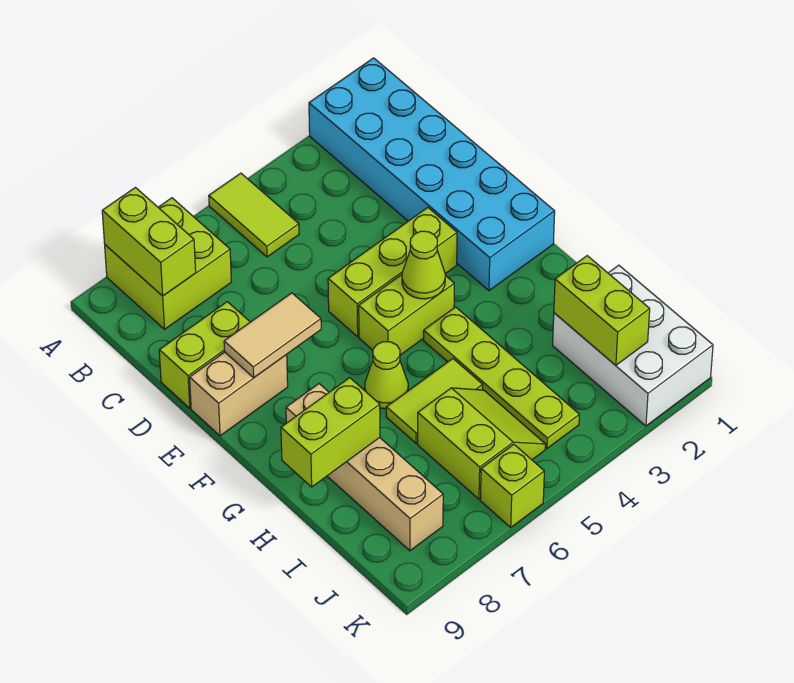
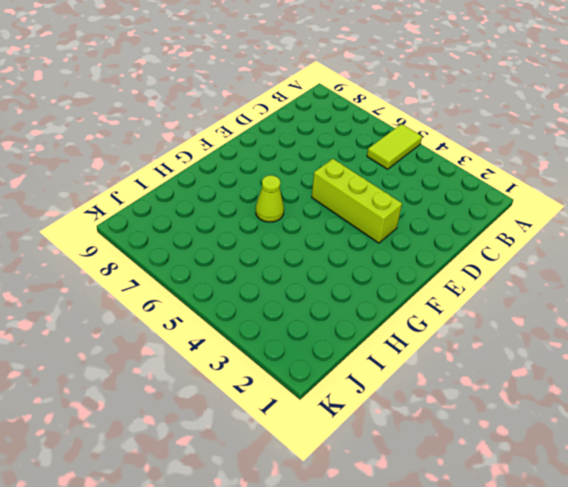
none -> cyan 2x6 brick [309,58,555,291]
none -> lime 2x2 brick [105,198,231,329]
none -> lime 1x2 brick [159,302,250,408]

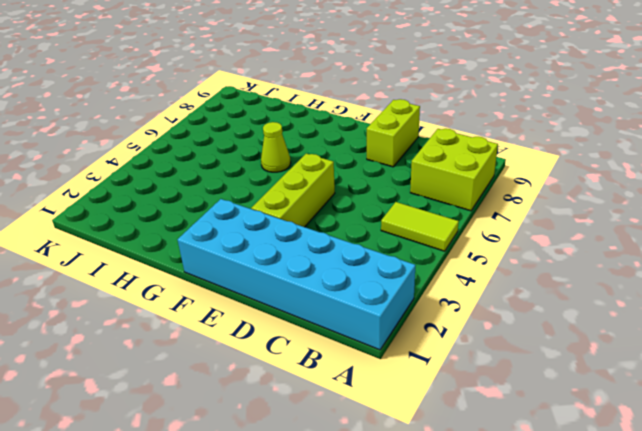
none -> tan 1x2 brick [190,352,288,436]
none -> lime 1x2 brick [359,275,454,355]
none -> lime 1x4 plate [424,307,579,448]

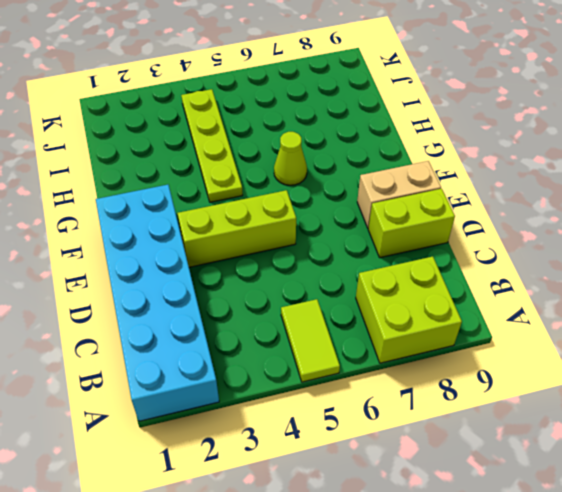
none -> lime 1x2 brick [359,275,454,355]
none -> tan 1x4 brick [286,384,443,551]
none -> lime 1x2 tile [386,359,483,443]

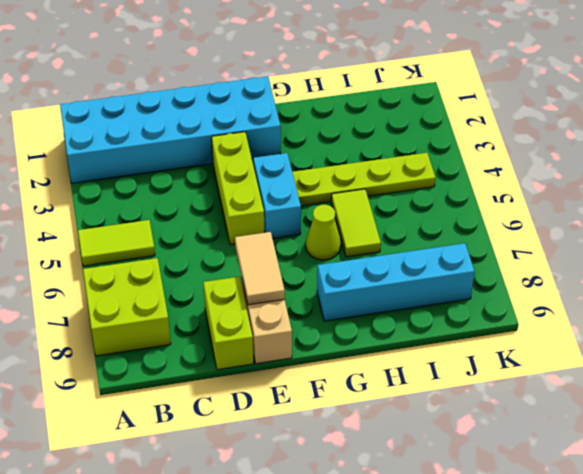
cyan 1x2 brick [253,153,301,238] -> lime 1x2 brick [359,275,454,355]
cyan 1x4 brick [317,243,475,321] -> tan 1x4 brick [286,384,443,551]
none -> white 2x3 brick [553,265,713,426]
none -> lime 2x2 slope [418,388,546,499]
none -> lime 1x1 brick [480,444,544,527]

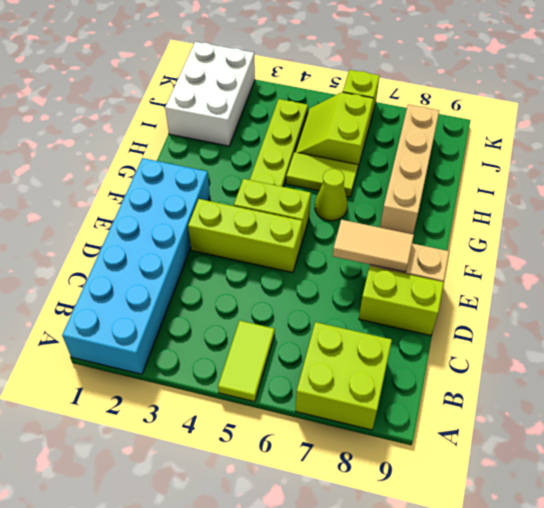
none -> lime 1x2 brick [102,187,196,296]
none -> lime 1x1 cone [402,231,445,299]
none -> lime 1x2 brick [281,378,380,487]

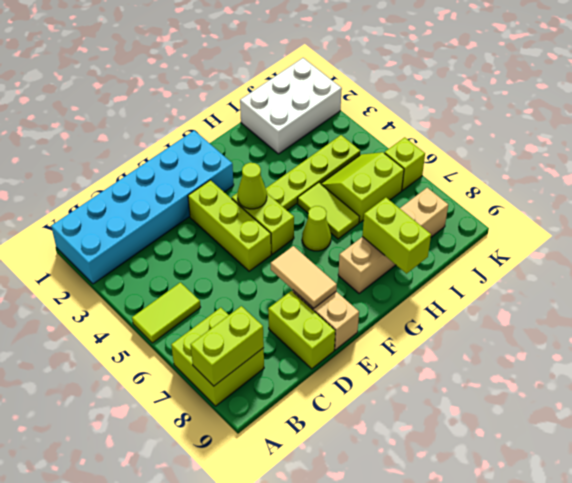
none -> lime 1x2 brick [554,256,650,365]

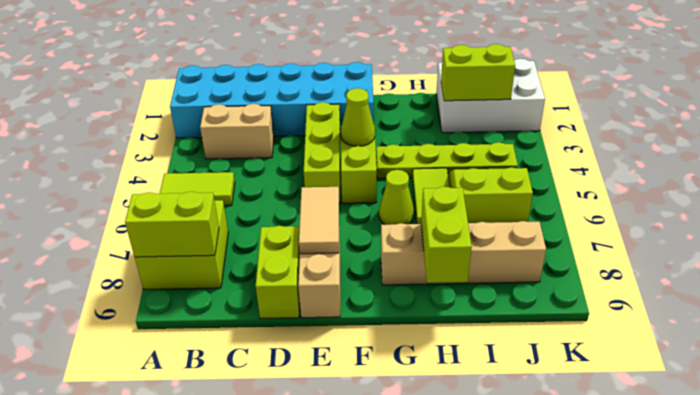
tan 1x2 brick [200,104,274,159] -> none
none -> lime 1x1 brick [480,444,544,527]

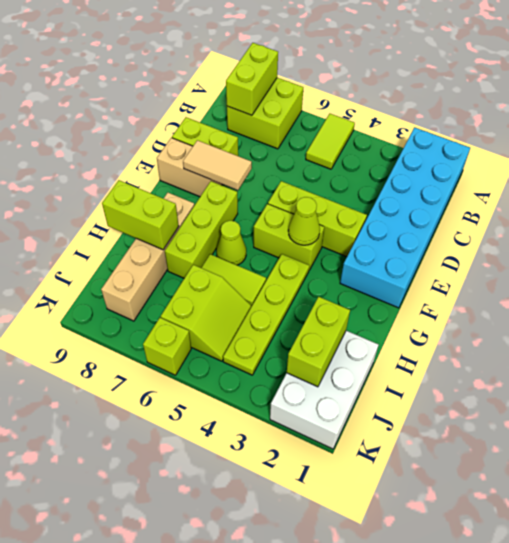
lime 1x3 brick [165,181,238,278] -> none

